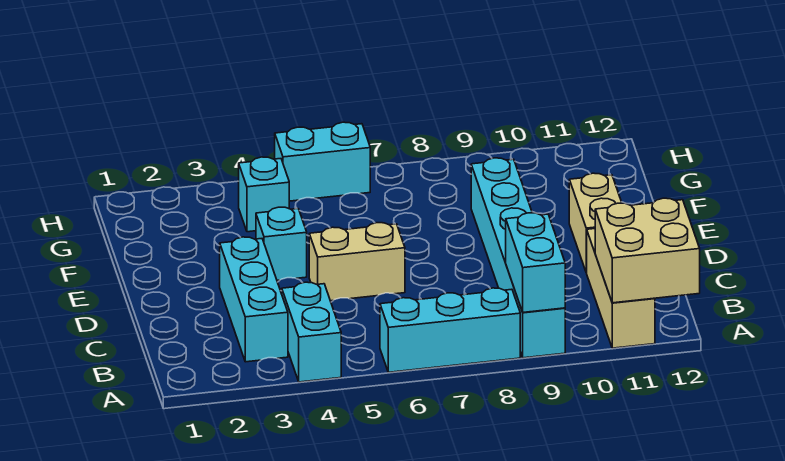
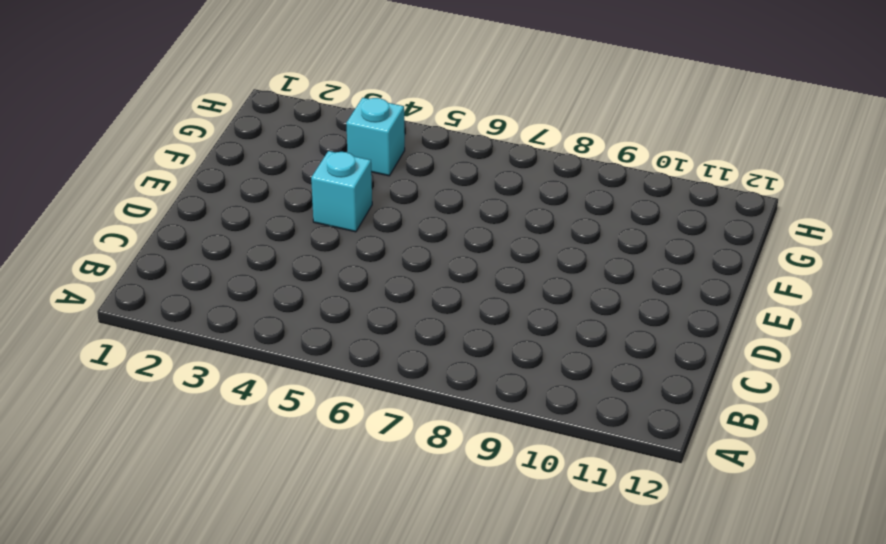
none -> cyan 1x2 brick [282,282,341,382]
none -> cyan 1x3 brick [380,288,520,372]
none -> cyan 1x6 brick [471,158,565,358]

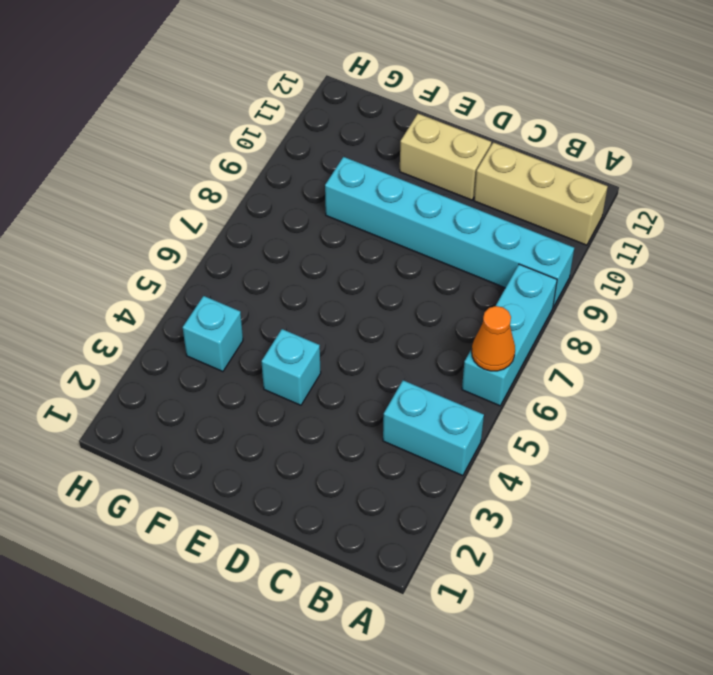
orange 1x1 cone [472,306,515,371] -> none
none -> cyan 1x3 brick [220,237,288,362]
none -> tan 1x2 brick [309,223,405,301]
none -> cyan 1x2 brick [275,122,370,201]

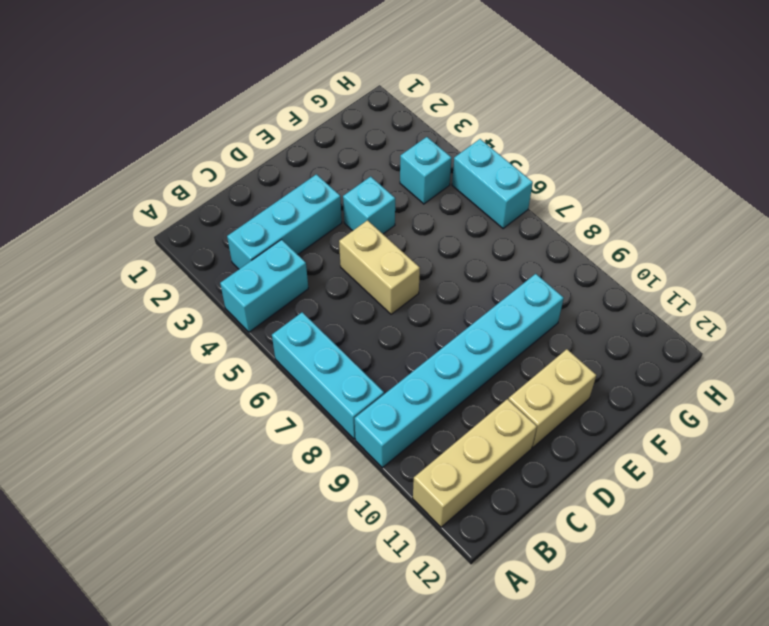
none -> cyan 1x2 brick [506,213,565,312]
none -> tan 2x2 brick [595,198,700,303]

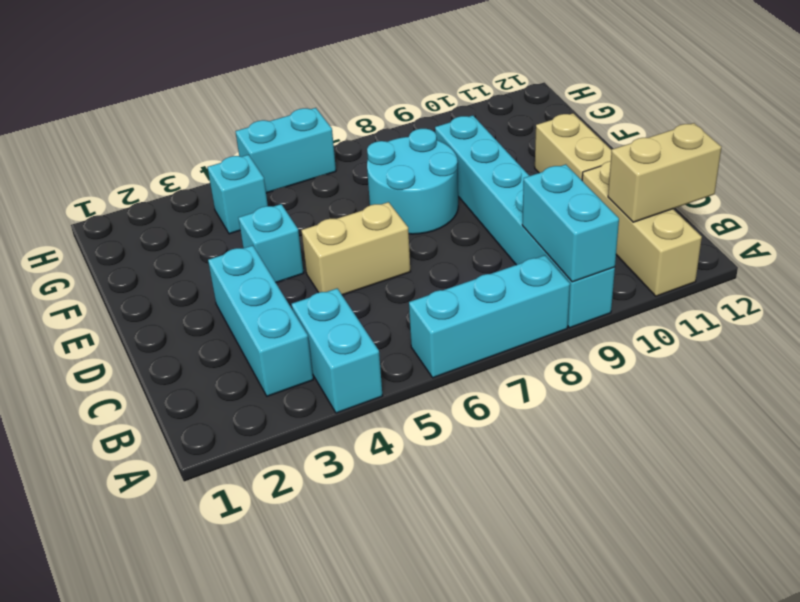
tan 1x2 brick [608,123,721,222] -> tan 2x2 brick [595,198,700,303]
cyan 2x2 round brick [367,129,458,234] -> none

